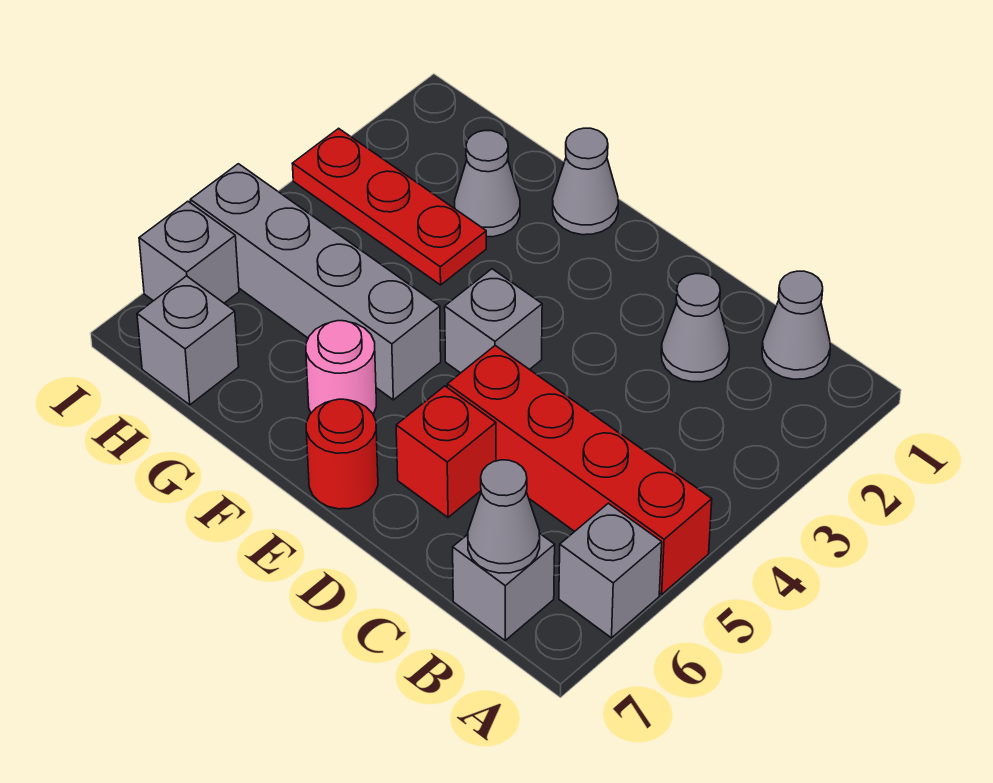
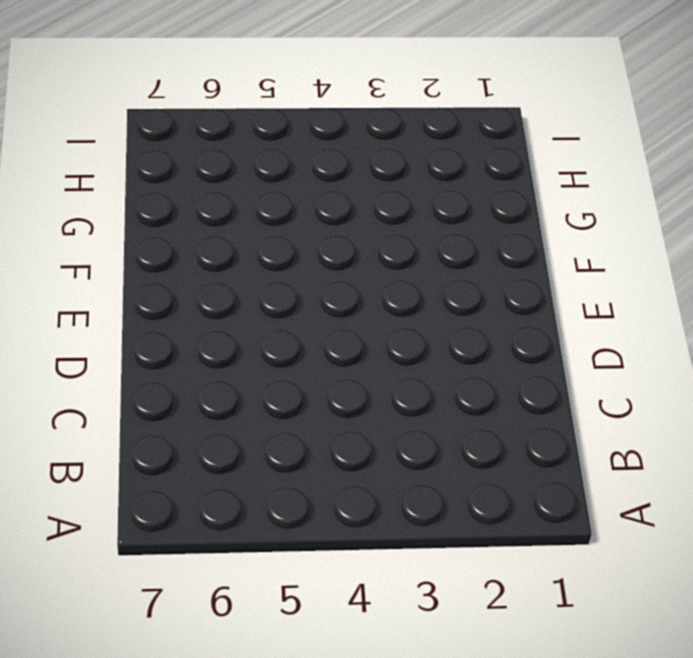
none -> red 1x4 brick [447,346,712,594]
none -> grey 1x1 brick [559,503,662,638]
none -> grey 1x1 cone [762,271,830,379]

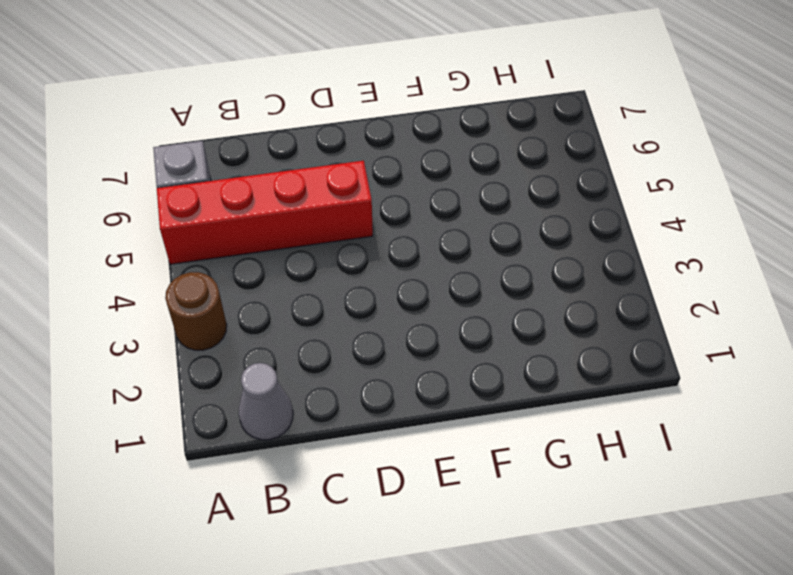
brown 1x1 round brick [165,272,227,350] -> none
none -> grey 1x1 brick [453,533,555,640]
none -> grey 1x1 cone [661,274,729,382]
none -> red 1x1 brick [396,386,496,517]

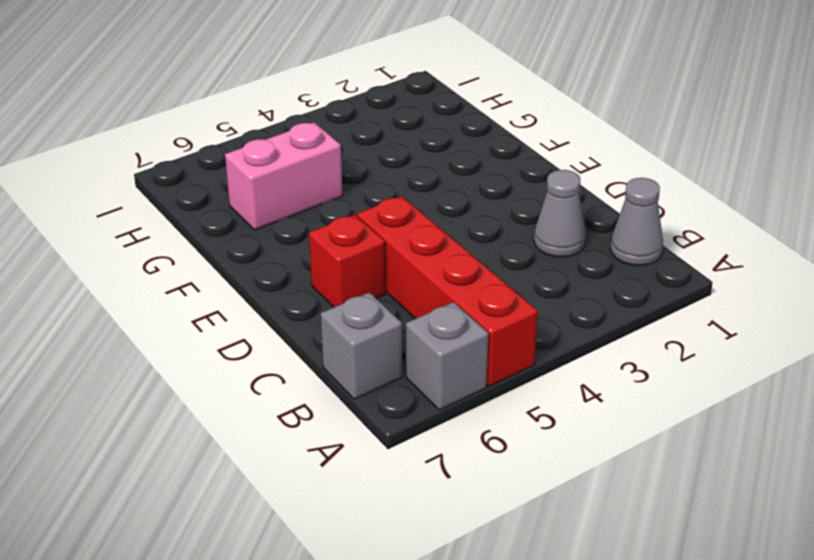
pink 1x2 brick [225,122,343,230] -> grey 1x4 brick [190,164,441,400]
none -> grey 1x1 brick [445,269,542,373]
none -> red 1x1 round brick [306,399,378,509]
none -> grey 1x1 cone [553,128,618,235]

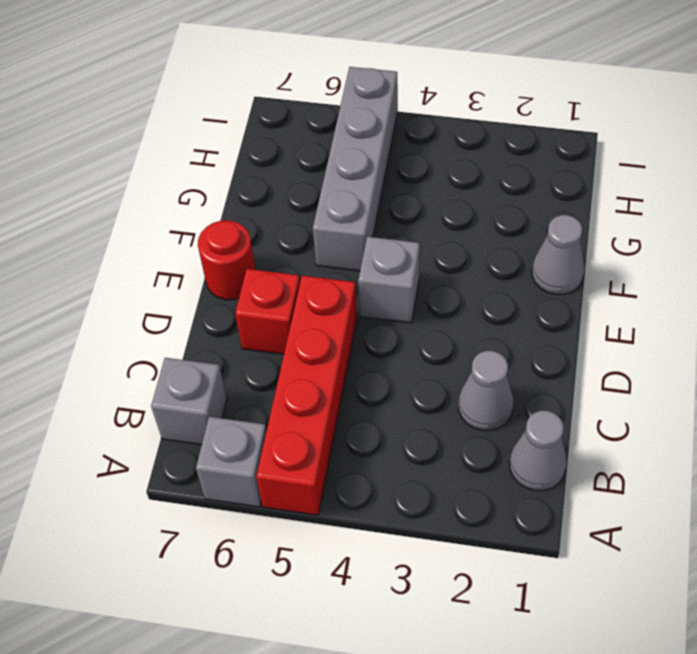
none -> pink 1x1 round brick [306,321,376,414]
none -> grey 1x1 cone [455,131,520,237]
none -> red 1x3 plate [292,128,486,285]

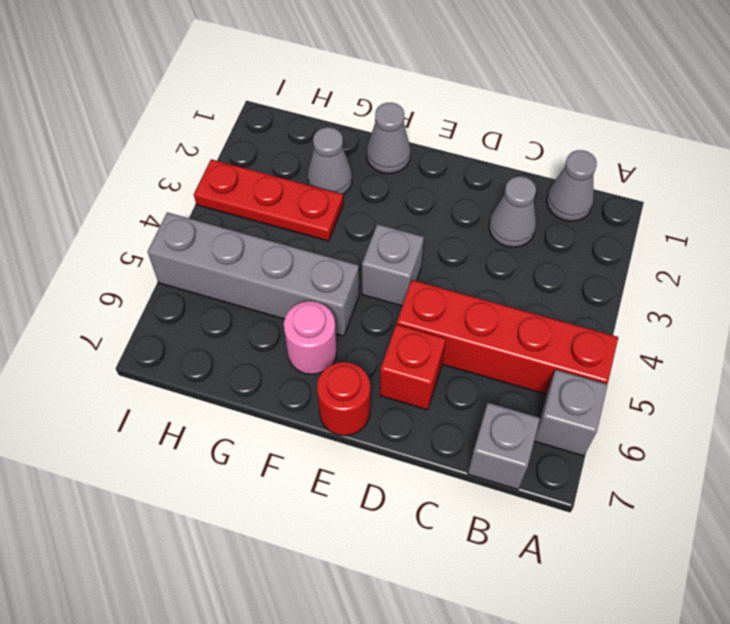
none -> grey 1x1 brick [137,276,239,405]
none -> grey 1x1 brick [139,201,239,303]
none -> grey 1x1 cone [468,460,540,573]

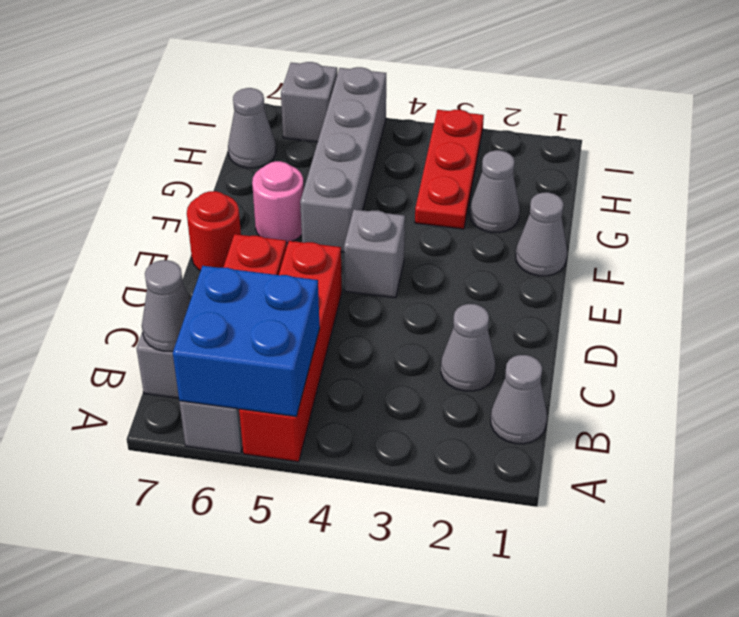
blue 2x2 brick [173,266,320,417] -> none
grey 1x1 cone [228,88,276,168] -> grey 1x1 brick [137,276,239,405]

